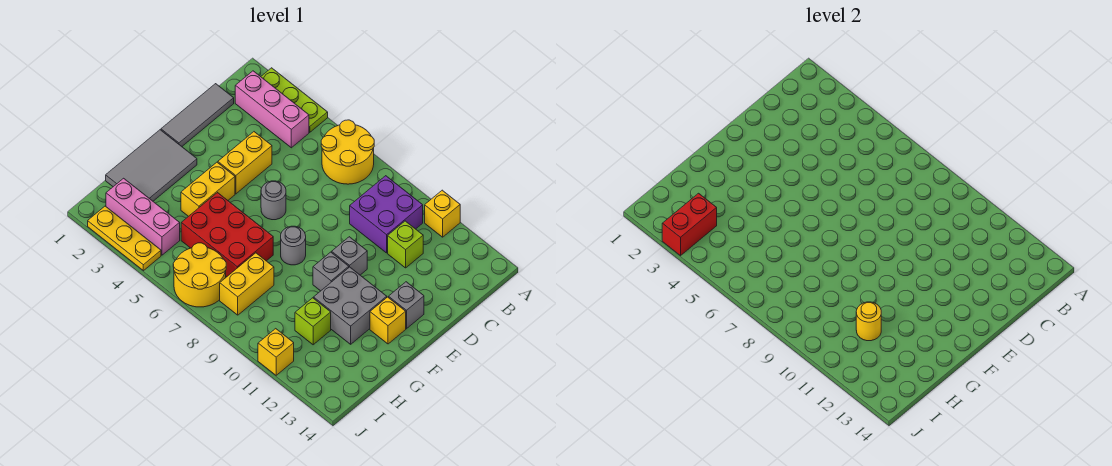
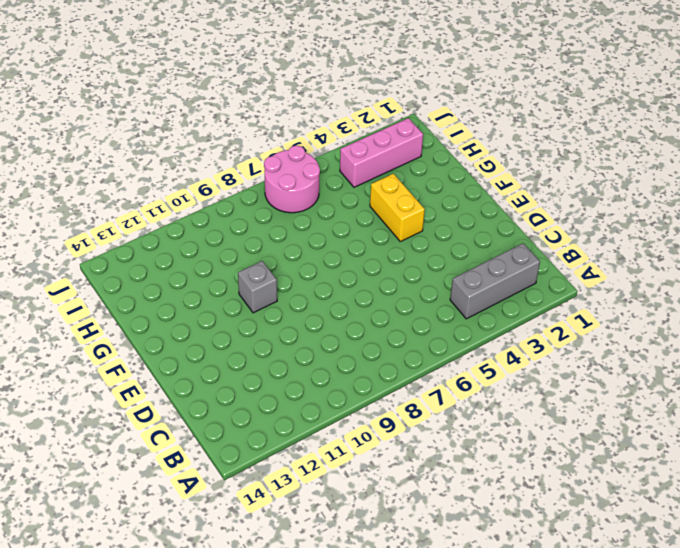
grey 1x3 brick [450,243,540,319] -> pink 1x3 brick [235,71,309,148]
pink 2x2 round brick [264,146,320,213] -> yellow 2x2 round brick [173,243,226,307]
none -> lime 1x3 plate [261,68,328,132]
none -> yellow 2x2 round brick [321,120,374,184]
none -> yellow 1x1 brick [425,190,460,237]

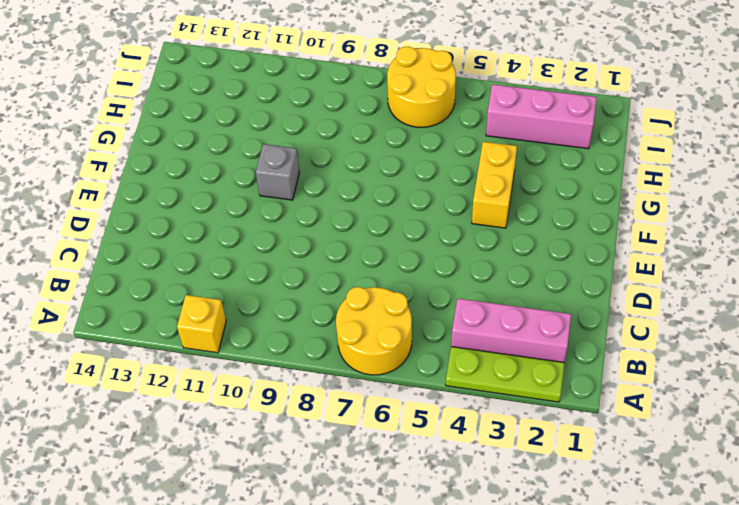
none -> purple 2x2 brick [350,176,423,253]
none -> grey 1x3 tile [161,84,234,146]
none -> lime 1x1 brick [388,221,423,268]

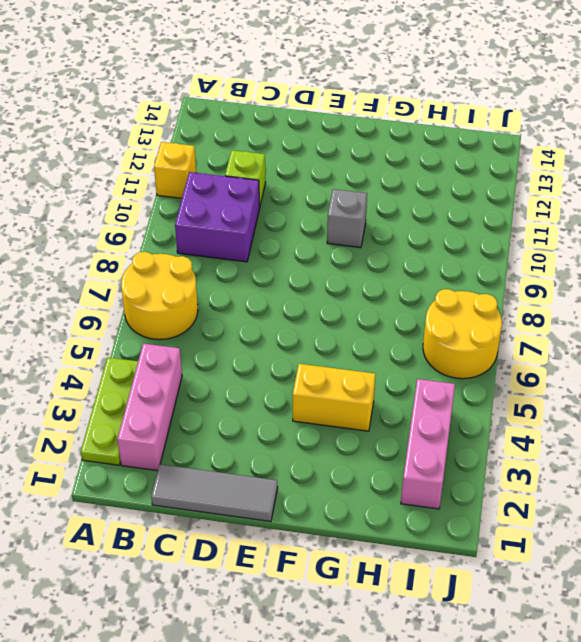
none -> yellow 1x2 brick [218,132,272,194]
none -> grey 1x1 round brick [261,181,286,220]
none -> grey 1x1 brick [332,237,367,275]

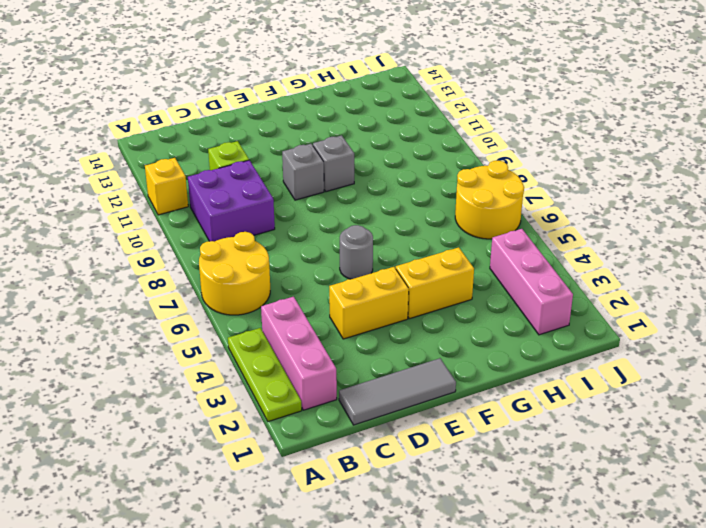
none -> grey 1x1 brick [389,282,424,329]
none -> grey 2x3 tile [106,130,197,201]
none -> grey 1x1 round brick [281,226,306,265]

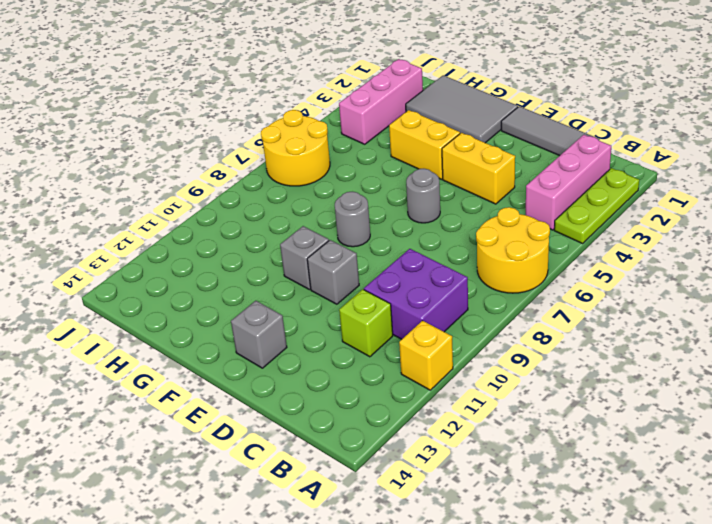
none -> grey 2x2 brick [314,267,387,344]
none -> yellow 1x1 brick [370,297,406,344]
none -> red 2x3 brick [181,193,273,276]

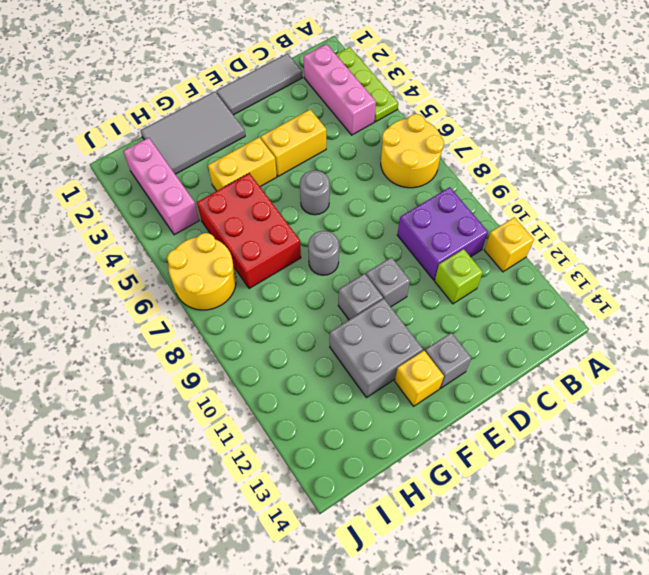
none -> yellow 1x2 brick [220,253,274,315]
none -> lime 1x1 brick [295,298,331,345]
none -> yellow 1x3 plate [88,206,161,271]

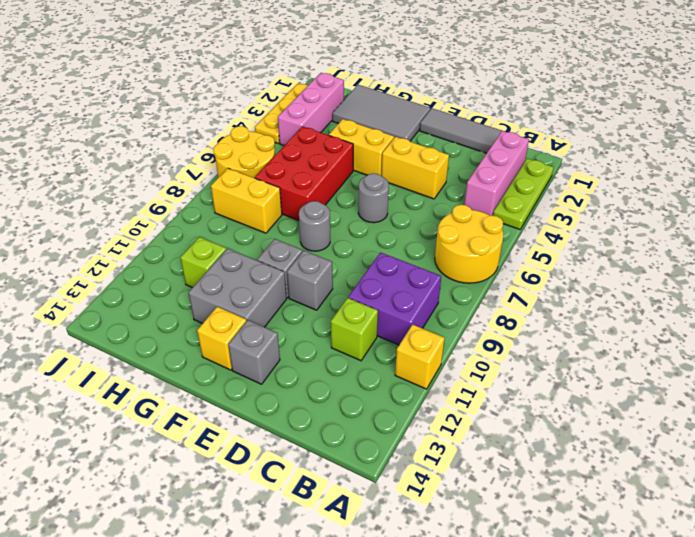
none -> yellow 1x1 brick [258,329,294,375]
none -> yellow 1x1 round brick [856,302,881,341]
none -> red 1x2 brick [662,193,717,256]

